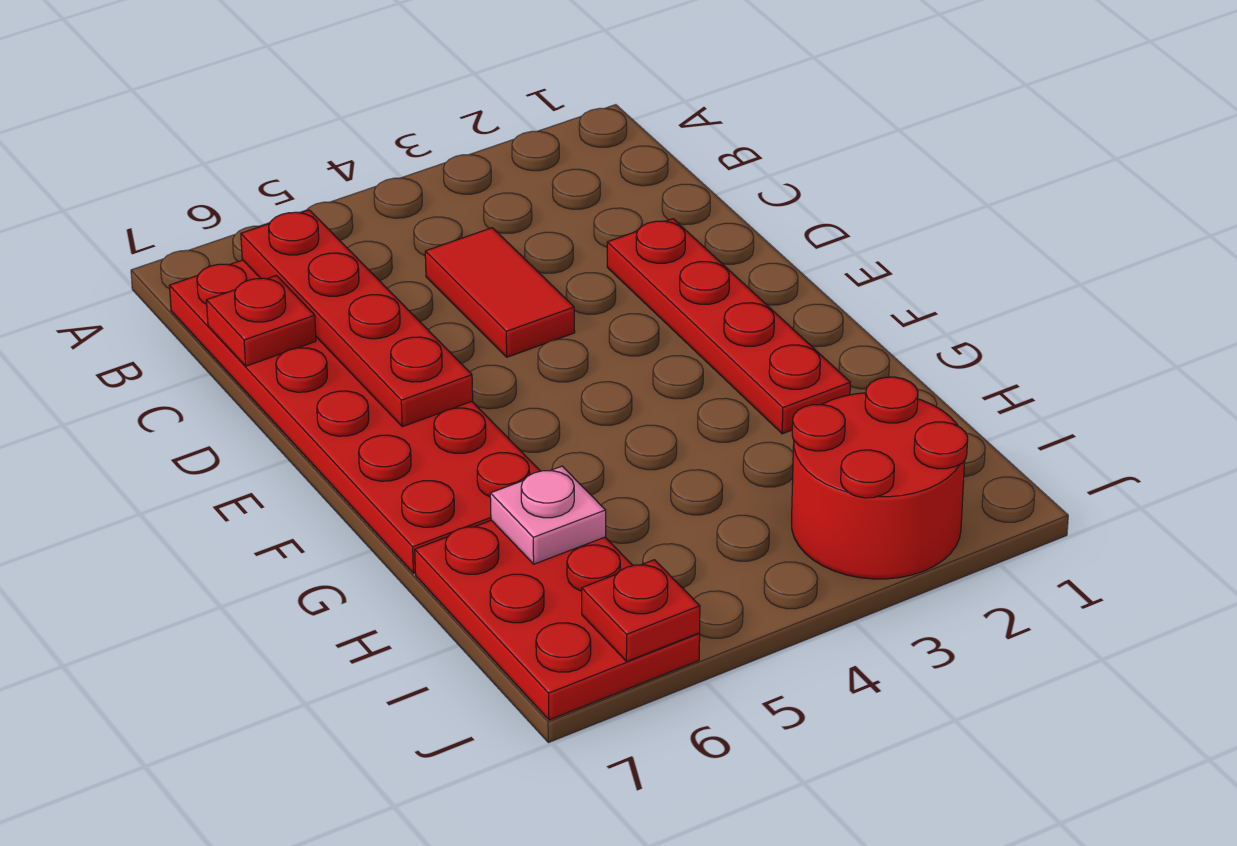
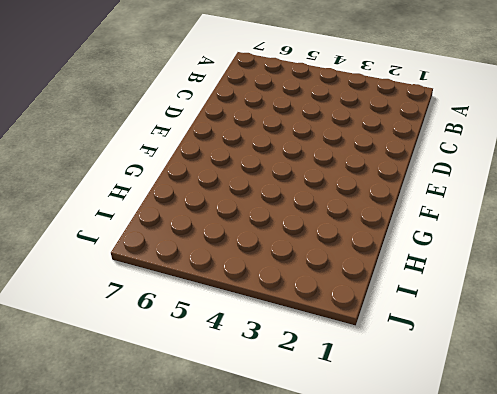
none -> red 2x6 plate [169,260,540,573]
none -> red 1x2 tile [425,228,575,357]

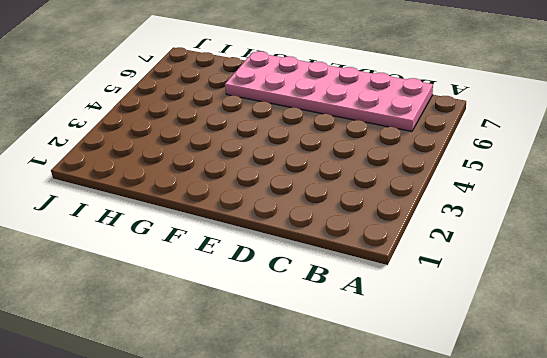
pink 2x6 plate [225,51,433,131] -> red 2x6 plate [169,260,540,573]
none -> red 1x2 tile [425,228,575,357]
none -> red 1x4 plate [607,219,850,434]

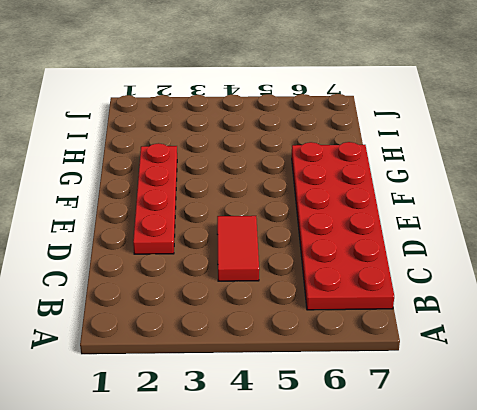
none -> red 2x3 plate [415,520,700,720]
none -> red 2x2 round brick [792,377,968,579]

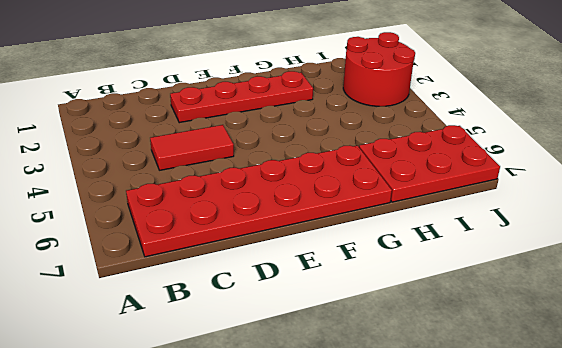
none -> red 1x4 plate [241,210,473,427]
none -> red 1x1 plate [206,276,316,366]

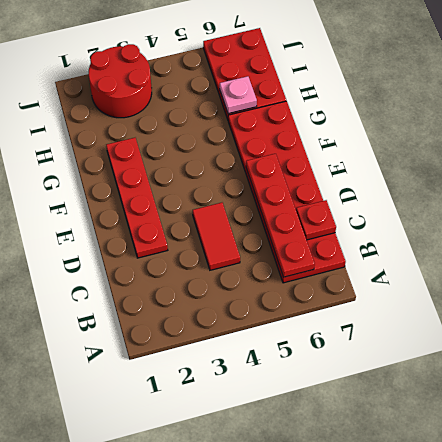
none -> red 1x1 plate [582,560,700,662]

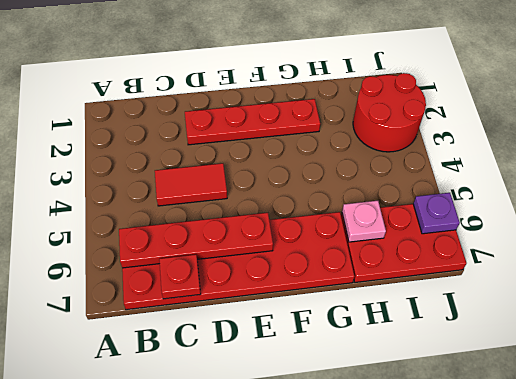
purple 1x1 plate [413,193,460,234] -> red 1x1 plate [582,560,700,662]

